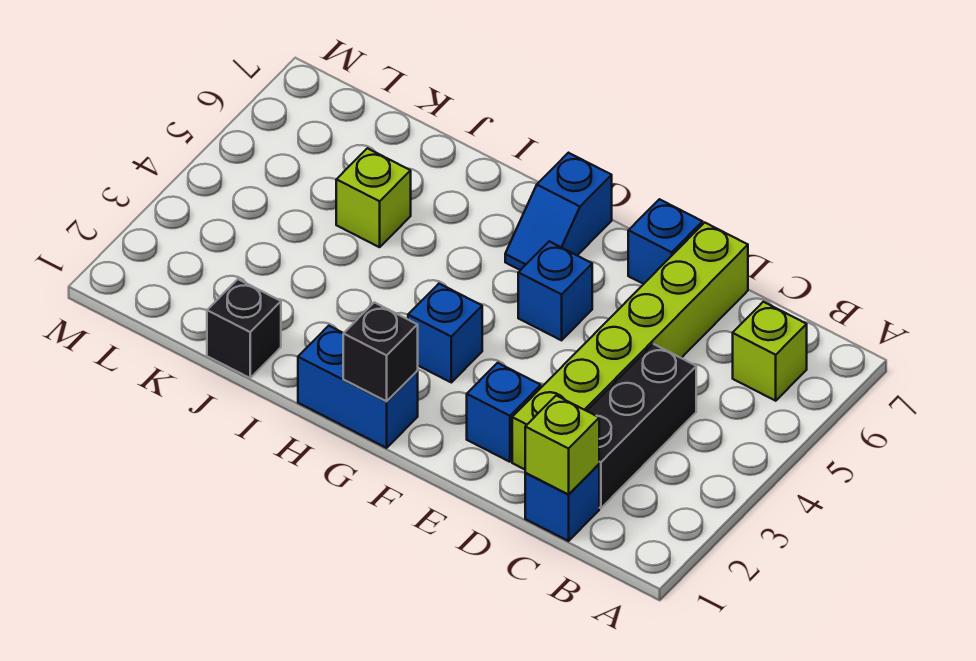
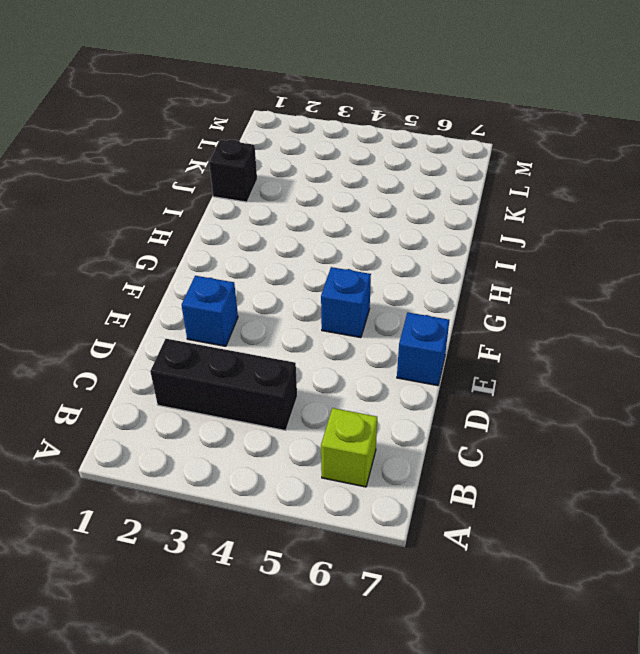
none -> blue 1x1 brick [525,464,599,541]
none -> lime 1x6 brick [512,223,748,469]
none -> blue 1x2 brick [298,326,418,448]

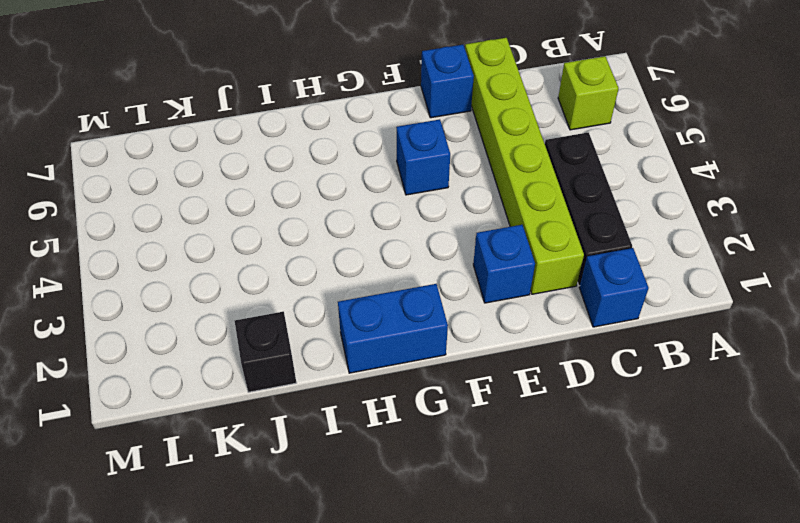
none -> blue 1x1 brick [408,284,482,382]
none -> blue 1x2 slope [505,153,612,270]
none -> lime 1x1 brick [336,148,411,247]

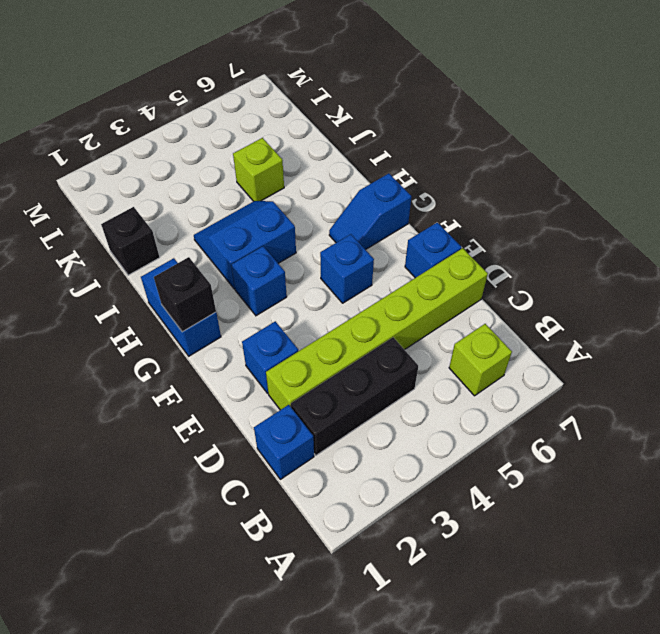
blue 2x2 slope [194,201,296,289] -> none
none -> lime 1x1 brick [525,396,599,494]

